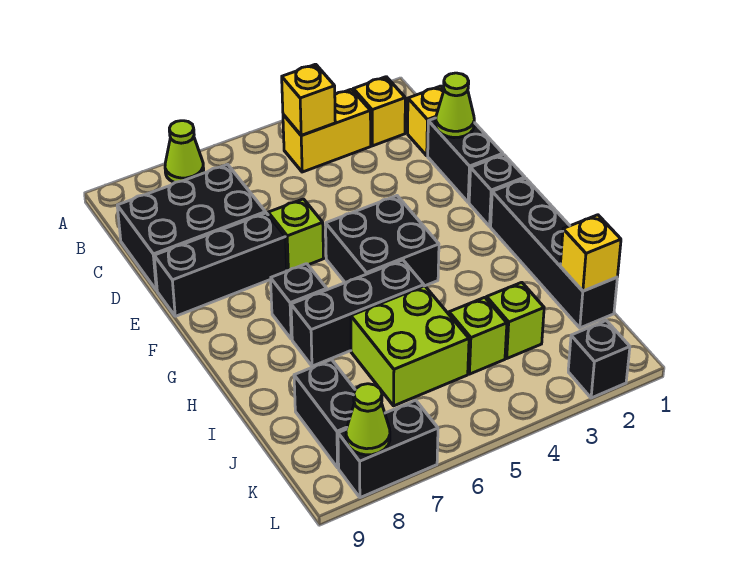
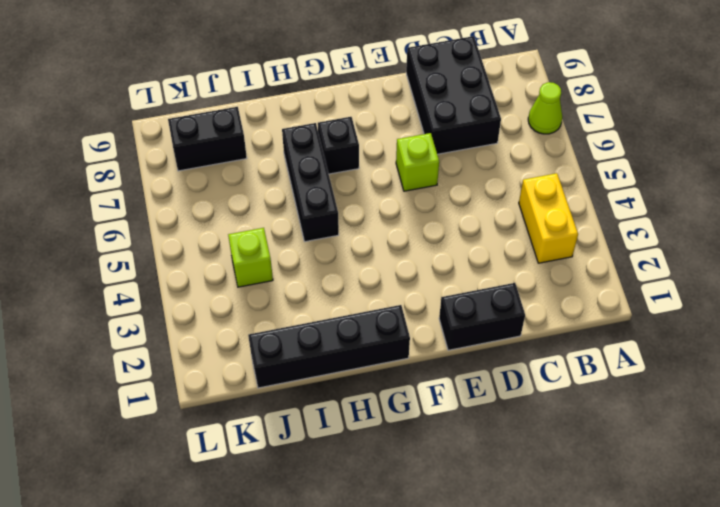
none -> yellow 1x1 brick [353,77,405,146]
none -> yellow 1x1 brick [408,86,444,156]
none -> black 1x3 brick [154,213,287,316]

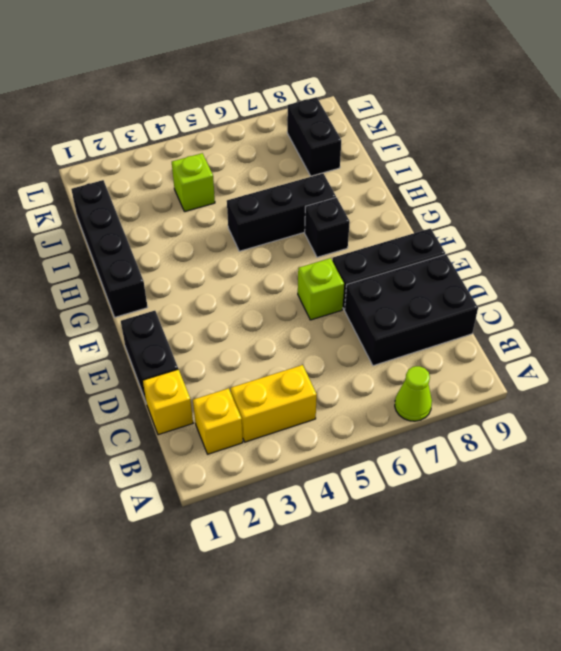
none -> black 1x1 brick [469,155,525,226]
none -> black 2x2 brick [326,196,439,286]
none -> lime 2x2 brick [351,286,469,406]

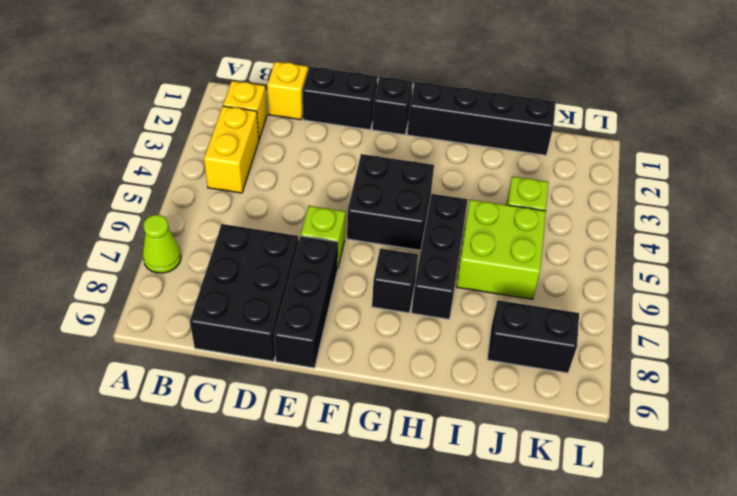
none -> lime 1x1 brick [487,282,544,358]
none -> black 1x1 brick [568,321,630,398]
none -> black 1x2 brick [338,400,438,498]

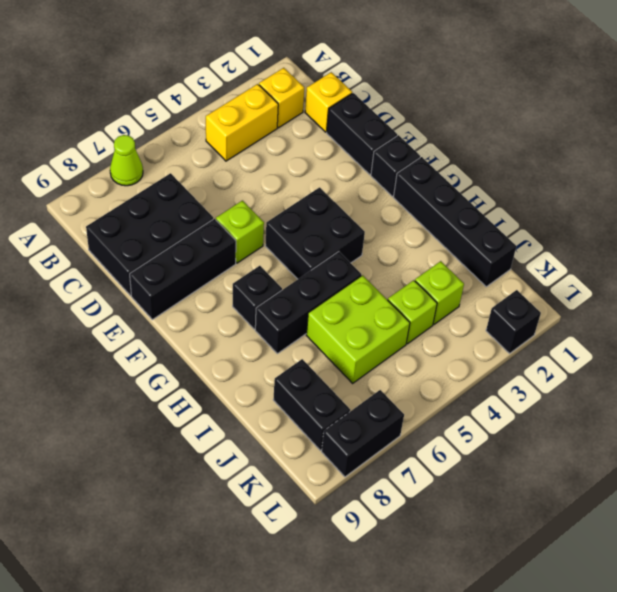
none -> yellow 1x1 brick [282,64,335,135]
none -> lime 1x1 cone [436,73,474,138]
none -> yellow 1x1 brick [560,215,621,291]

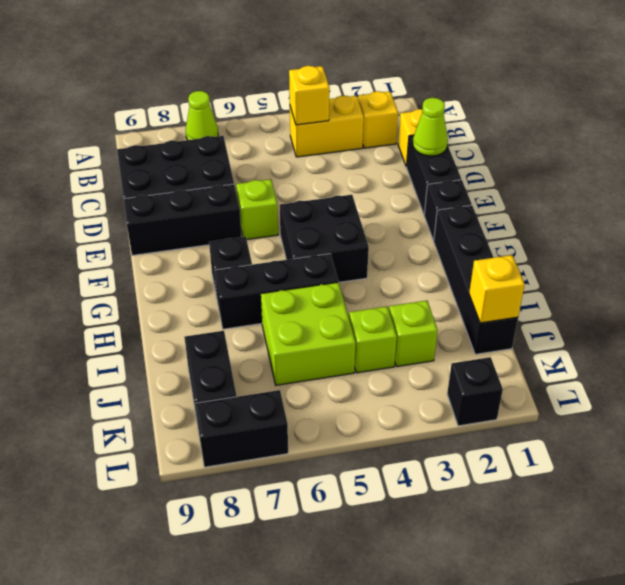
none -> lime 1x1 cone [346,384,390,455]

